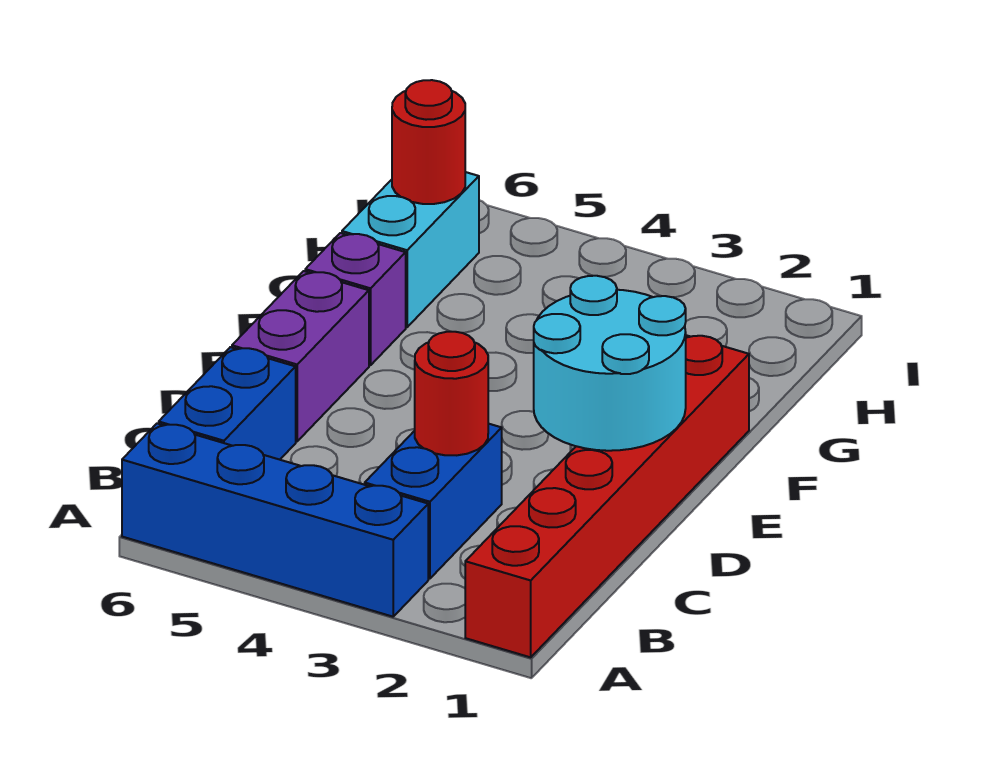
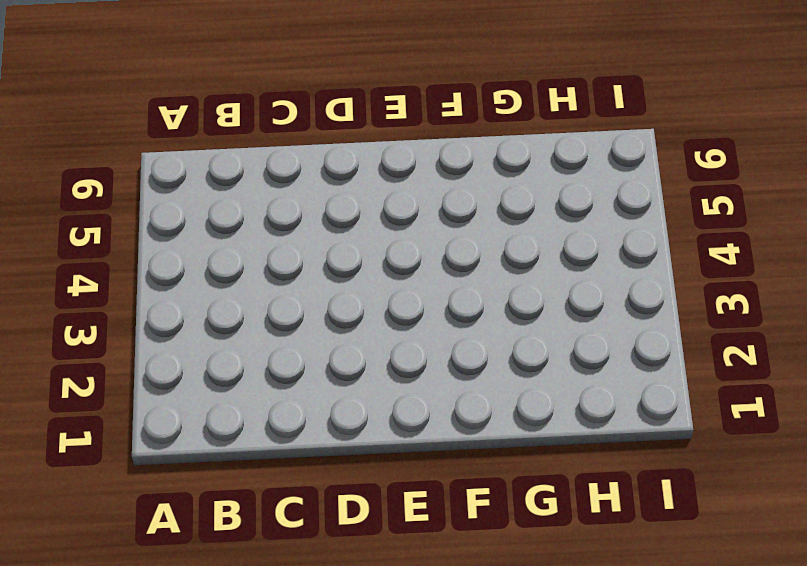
none -> red 1x6 brick [465,335,749,657]
none -> blue 1x4 brick [122,423,428,617]

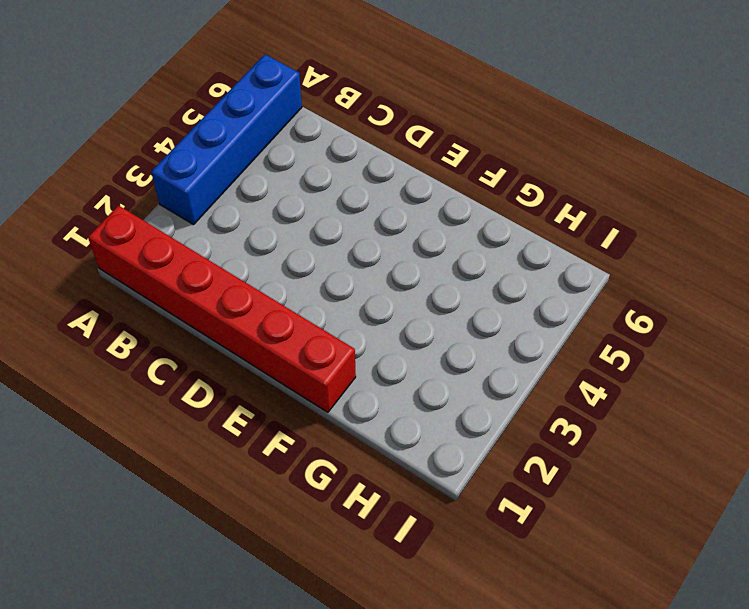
none -> blue 1x2 brick [365,424,502,579]
none -> blue 1x2 brick [159,347,296,460]

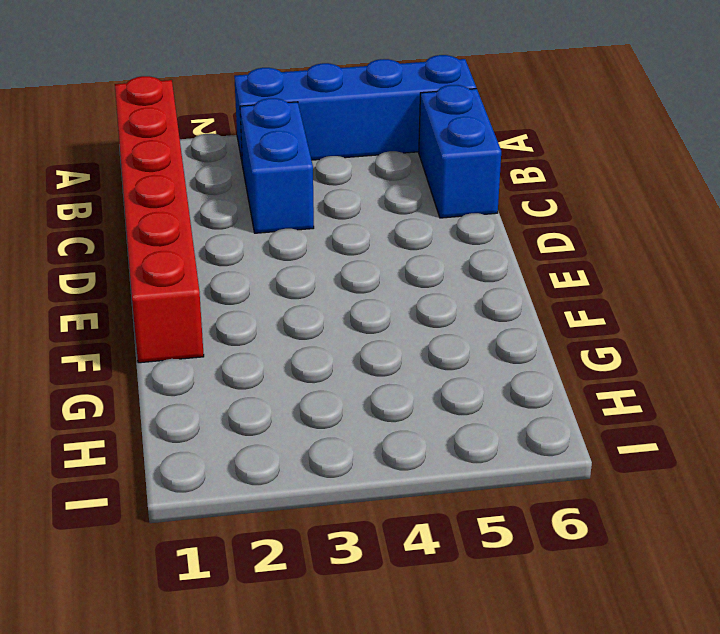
none -> purple 1x2 brick [232,271,369,441]
none -> purple 1x1 brick [305,233,406,365]

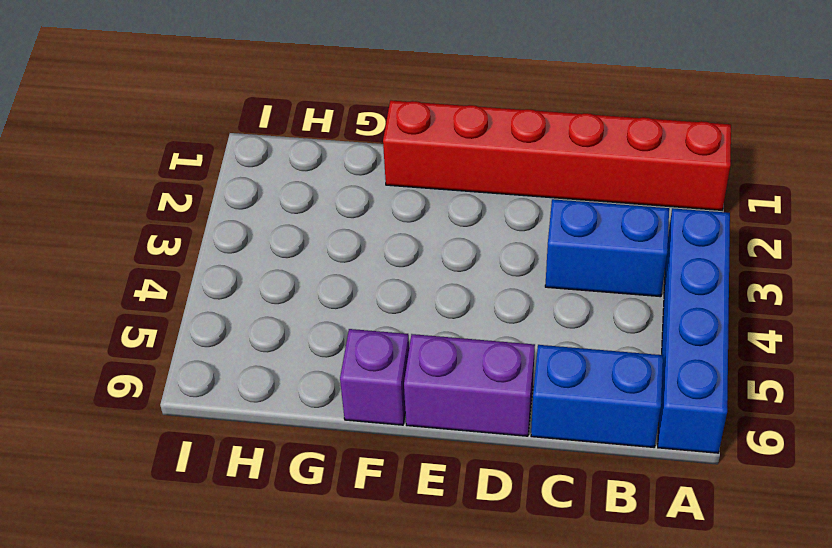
none -> cyan 1x2 brick [342,172,479,327]
none -> red 1x1 round brick [415,332,488,455]

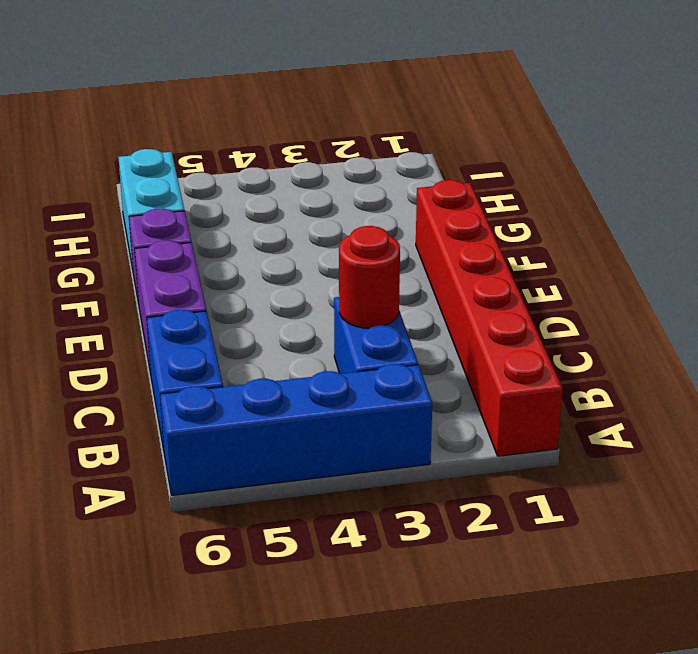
none -> cyan 2x2 round brick [534,276,686,451]
none -> red 1x1 round brick [392,80,465,204]

